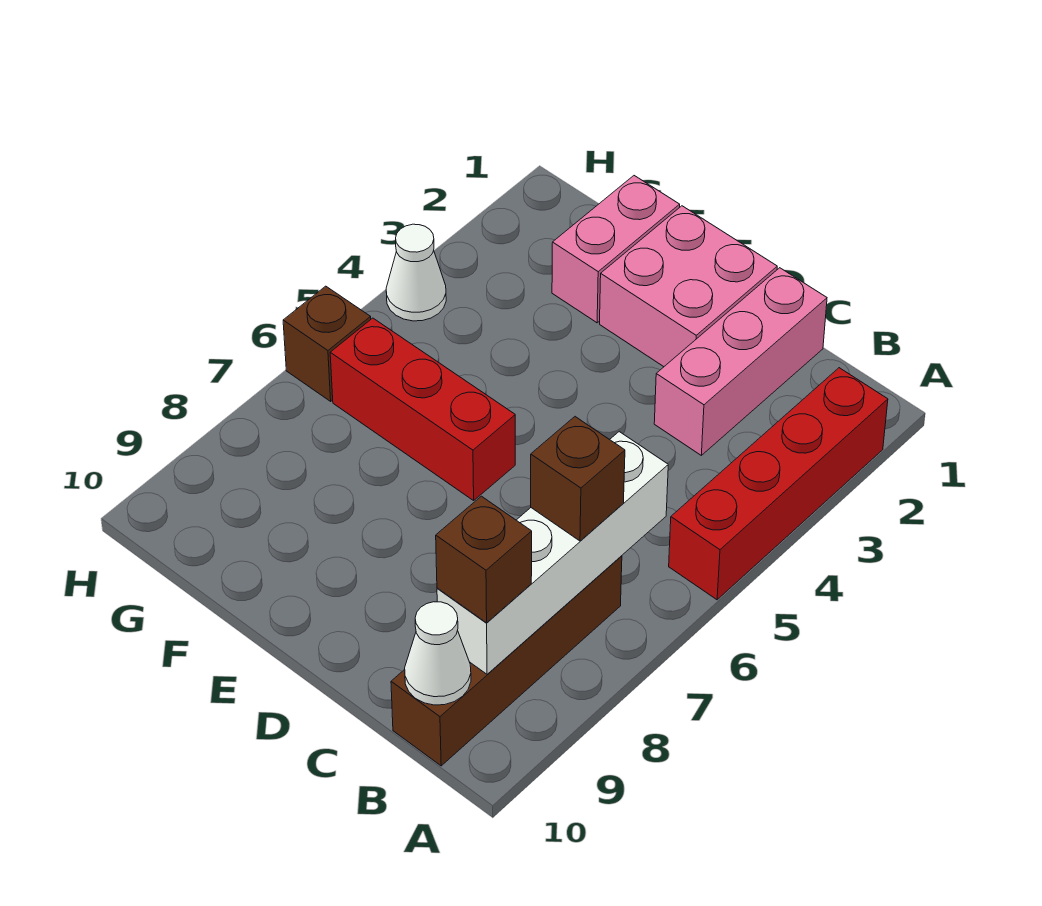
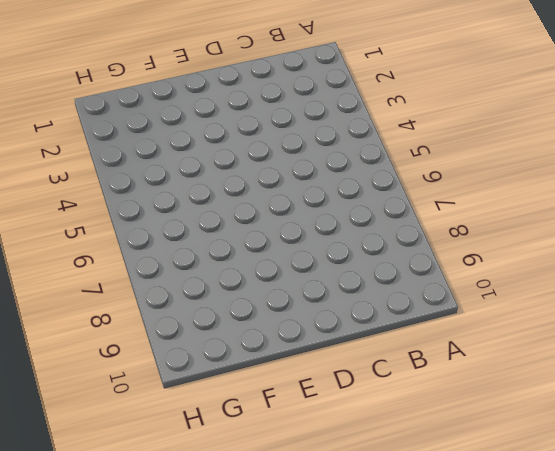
none -> red 1x4 brick [669,368,888,600]
none -> brown 1x4 brick [391,556,622,766]
none -> pink 1x3 brick [654,268,827,455]

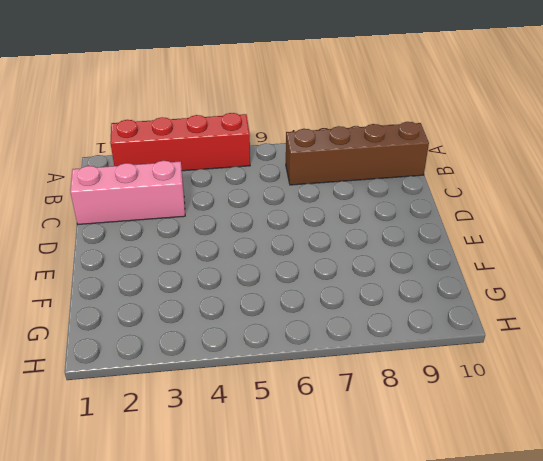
none -> pink 2x2 brick [600,206,777,367]
none -> red 1x3 brick [330,318,515,500]
none -> pink 1x2 brick [552,176,680,323]

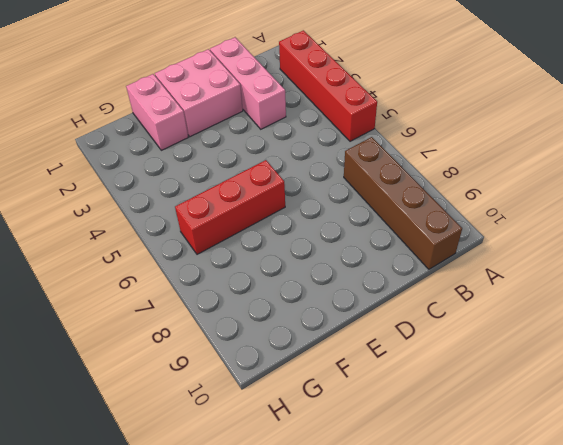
none -> white 1x1 cone [386,224,446,321]
none -> brown 1x1 brick [283,286,371,401]
none -> white 1x4 brick [437,432,668,674]

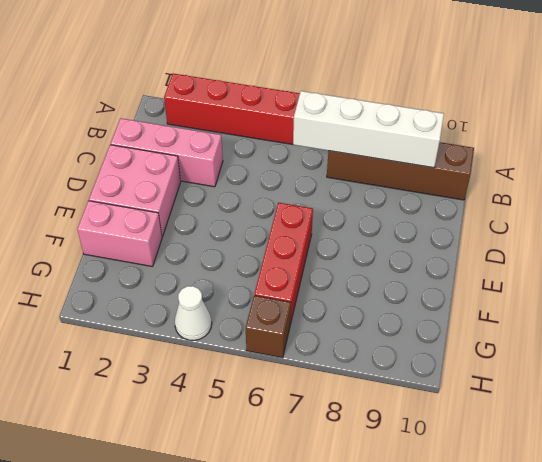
none -> white 1x1 cone [405,602,471,705]
none -> brown 1x1 brick [531,417,625,541]
none -> brown 1x1 brick [436,496,532,623]

